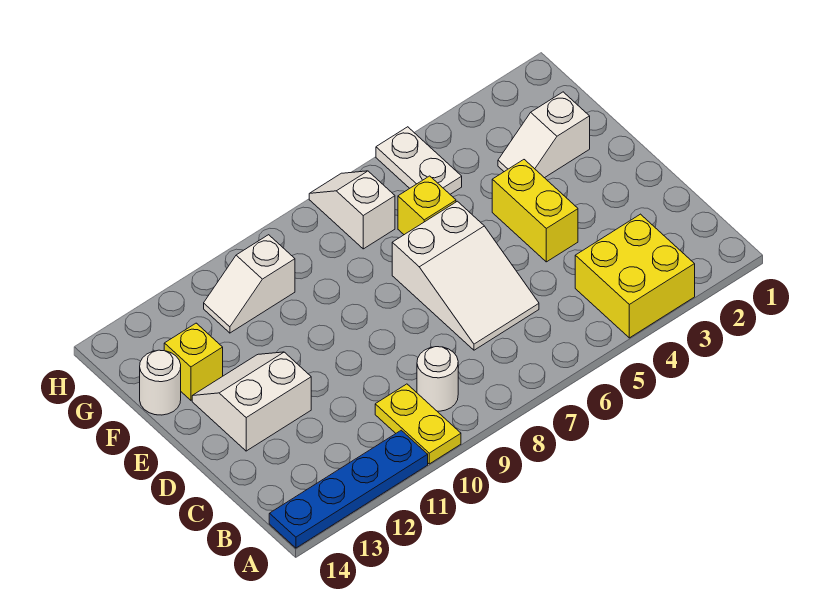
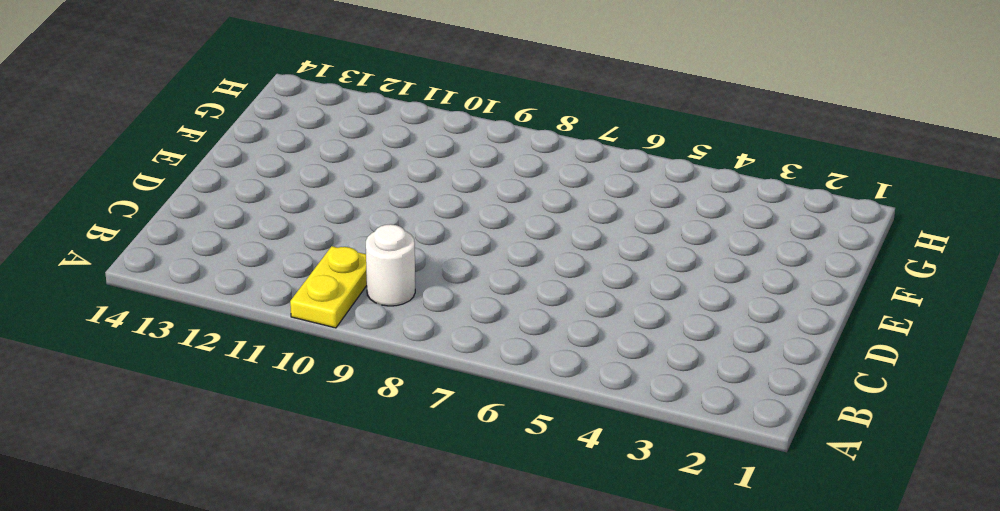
none -> yellow 2x2 brick [575,214,695,338]
none -> blue 1x4 plate [269,430,428,548]
none -> white 2x3 slope [392,201,539,350]

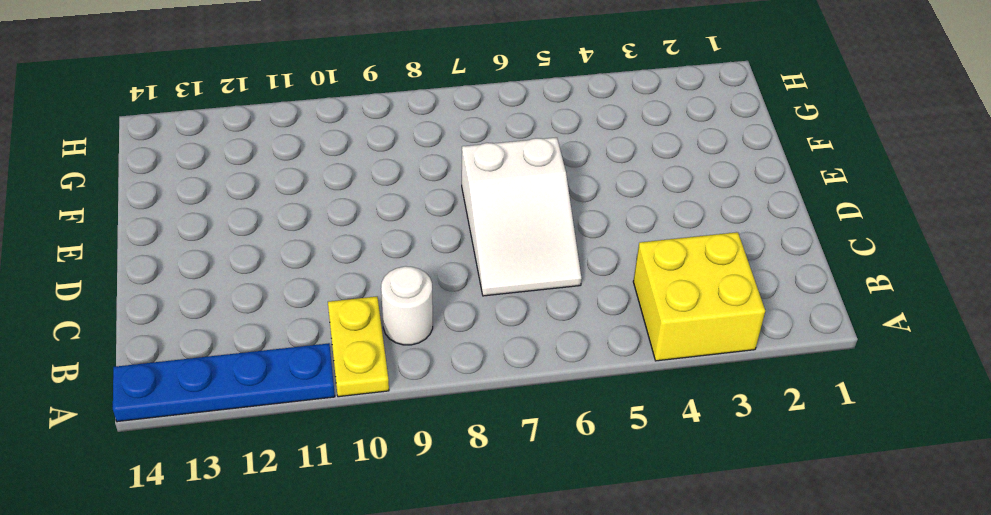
none -> yellow 1x2 brick [492,160,578,262]
none -> white 2x2 slope [192,352,311,451]
none -> white 1x2 slope [498,92,590,178]

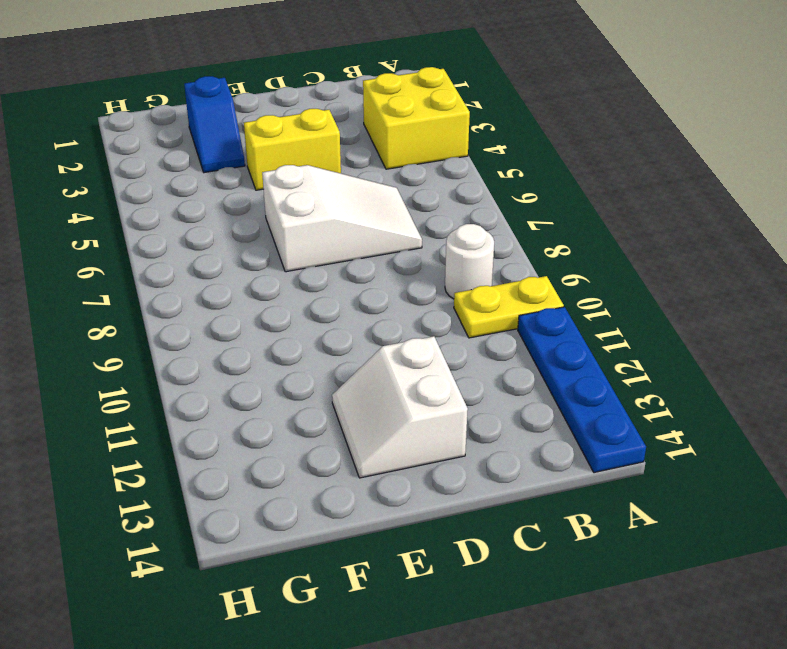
blue 1x2 slope [184,76,245,173] -> white 1x2 slope [498,92,590,178]
none -> yellow 1x1 brick [398,176,456,235]
none -> yellow 1x1 brick [164,323,223,400]
none -> white 1x1 round brick [140,350,181,415]

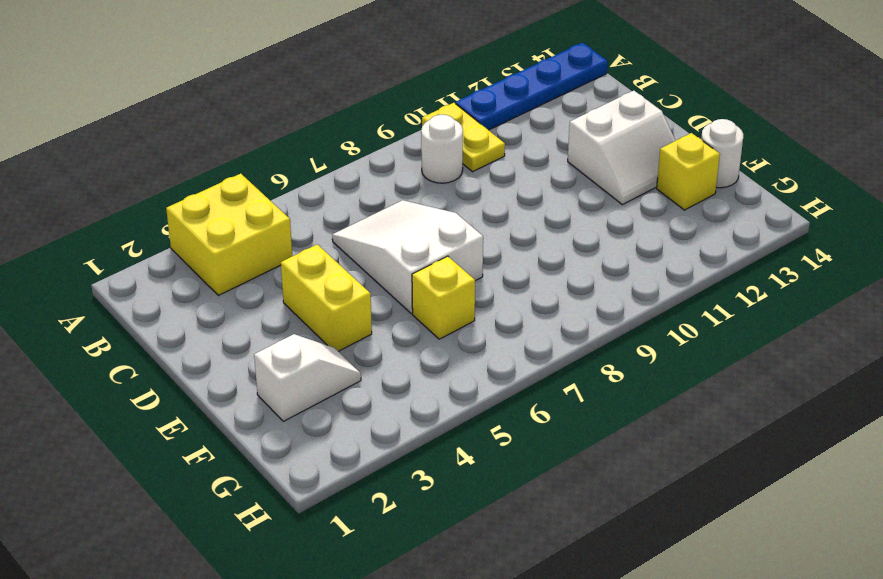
none -> white 1x2 plate [376,127,462,194]
none -> white 1x2 slope [309,171,395,249]
none -> white 1x2 slope [204,235,295,333]

